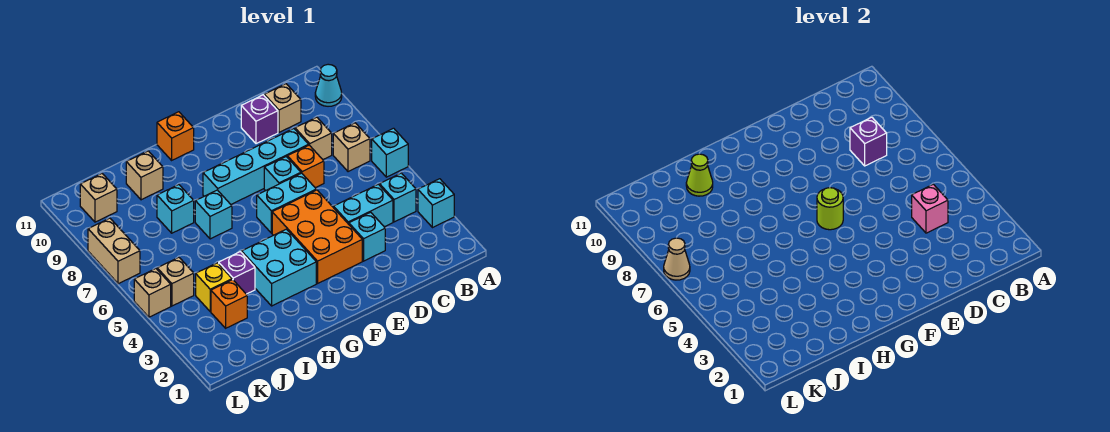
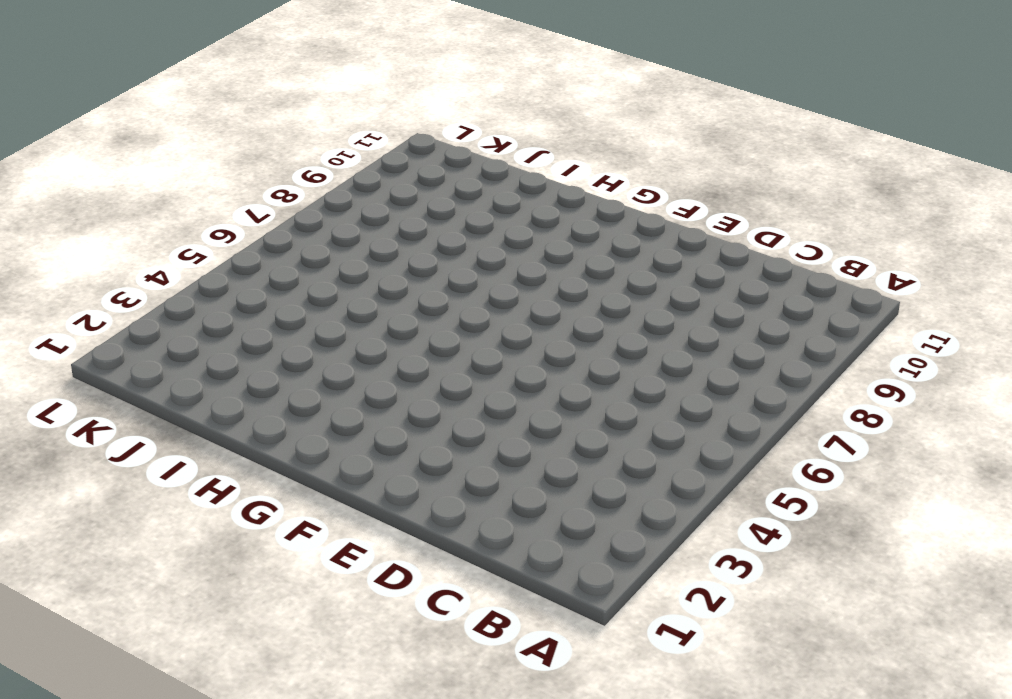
none -> cyan 1x1 brick [418,179,454,228]
none -> cyan 1x1 brick [372,128,408,177]
none -> cyan 1x1 cone [315,64,342,106]
none -> cyan 1x1 brick [380,173,416,222]

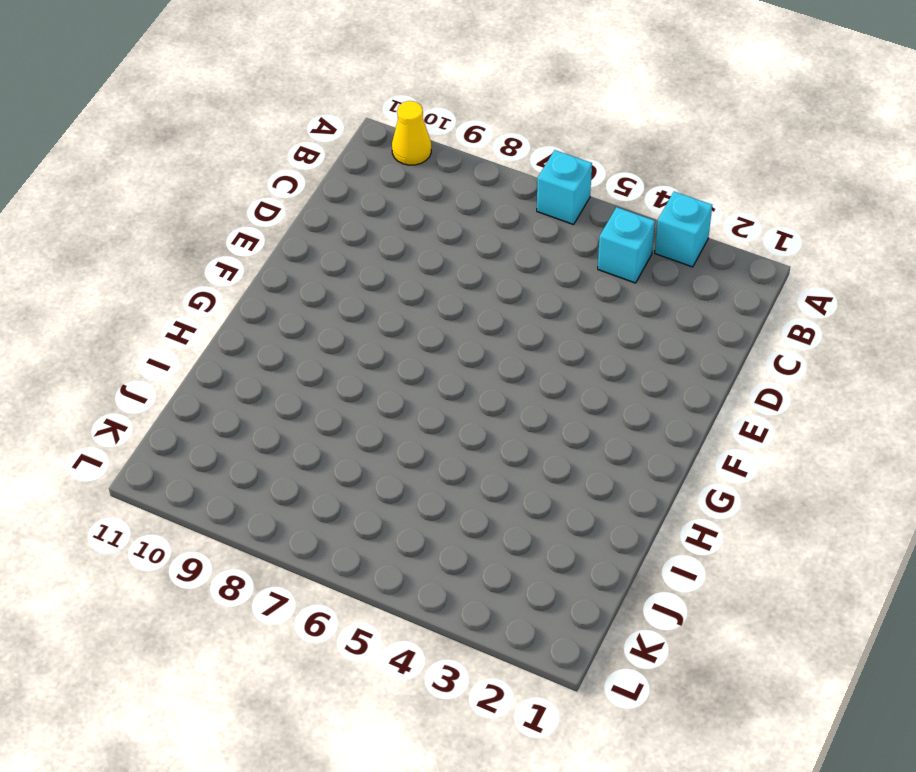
yellow 1x1 cone [392,101,431,165] -> cyan 1x1 cone [315,64,342,106]
none -> tan 1x1 brick [333,123,370,172]
none -> cyan 1x2 brick [334,184,393,227]
none -> tan 1x1 brick [295,117,332,159]
none -> tan 1x1 brick [264,84,301,132]

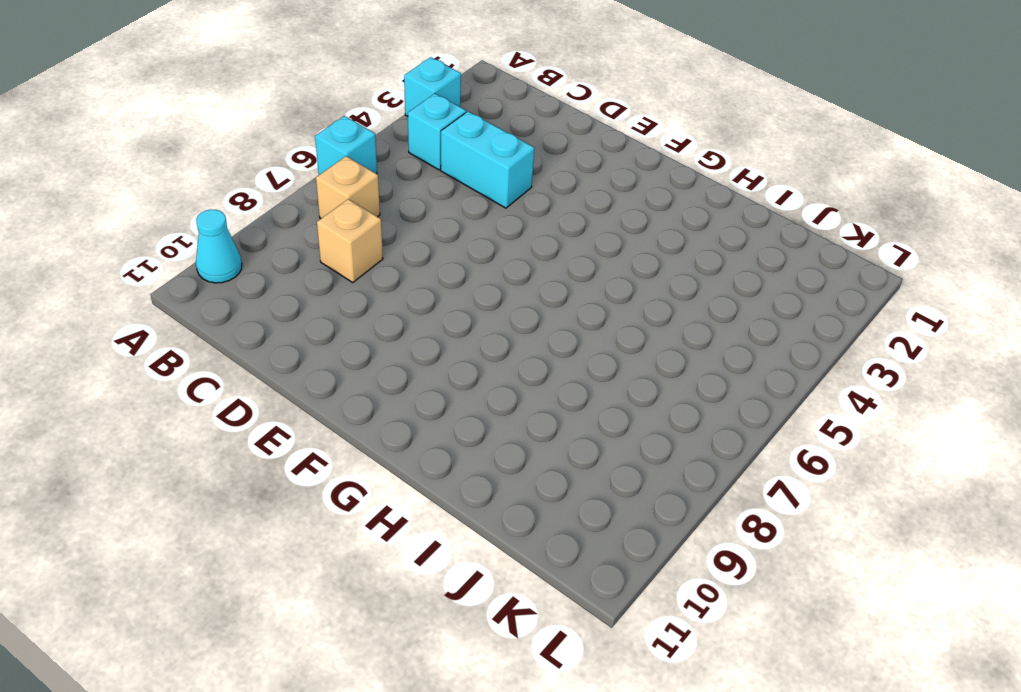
none -> tan 1x1 brick [264,84,301,132]
none -> cyan 1x1 brick [349,212,385,261]
none -> orange 1x1 brick [287,145,324,188]
none -> cyan 1x4 brick [203,129,309,204]

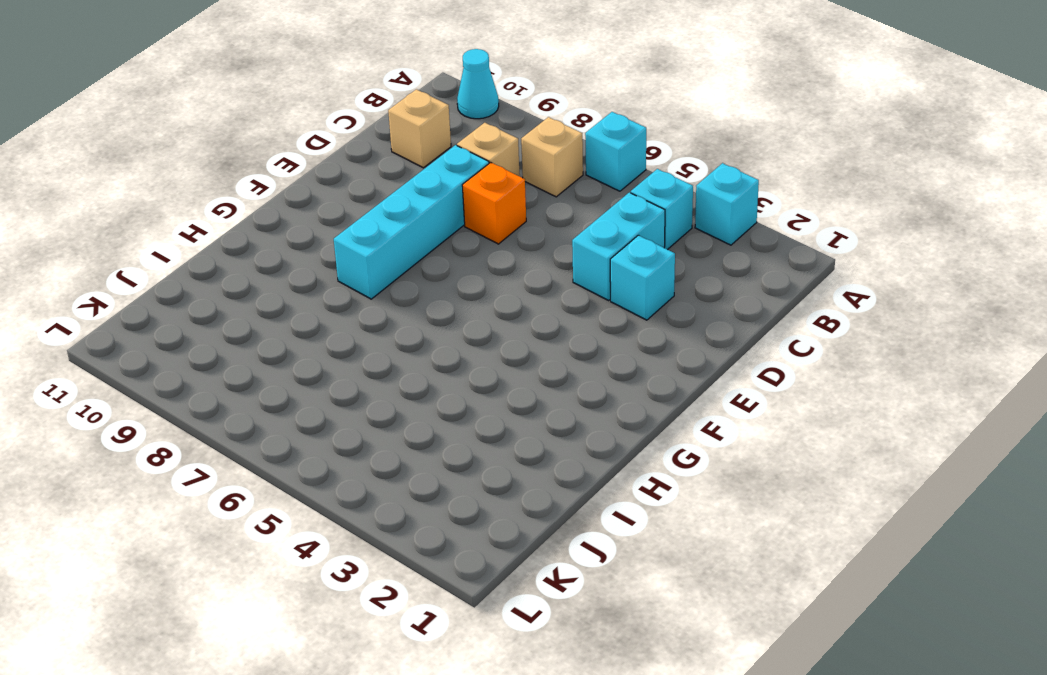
none -> purple 1x1 brick [241,95,278,144]
none -> orange 2x3 brick [272,190,362,283]
none -> cyan 1x2 brick [257,173,316,233]
none -> cyan 1x1 brick [264,157,301,191]

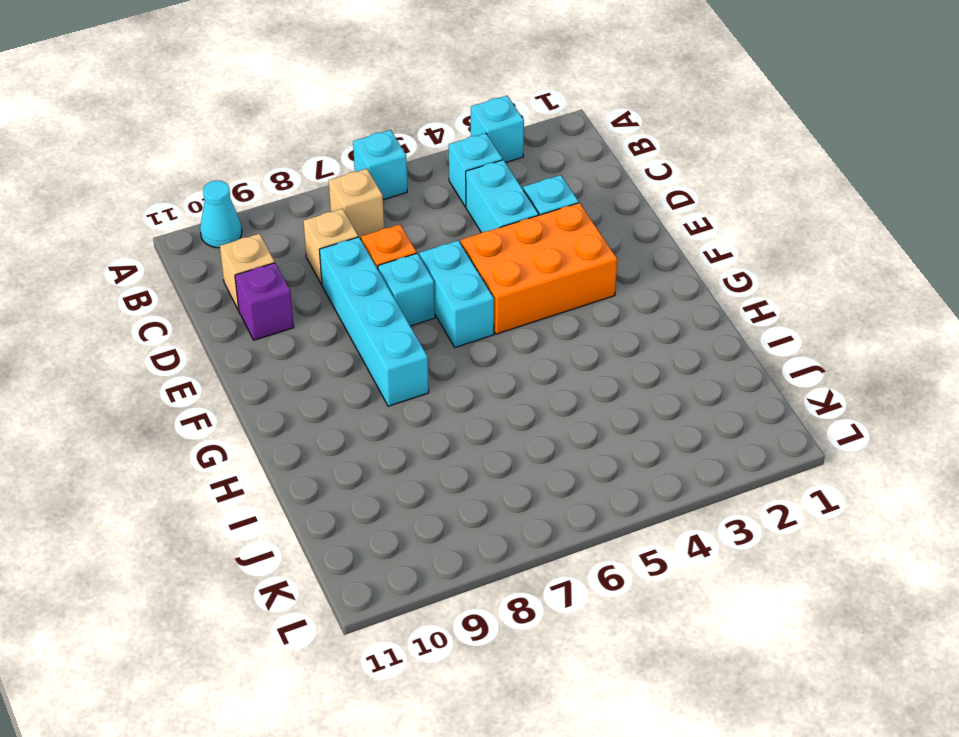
none -> cyan 2x2 brick [242,229,316,306]
none -> orange 1x1 brick [157,112,194,160]
none -> cyan 1x1 brick [195,190,232,239]
none -> purple 1x1 brick [219,252,255,294]

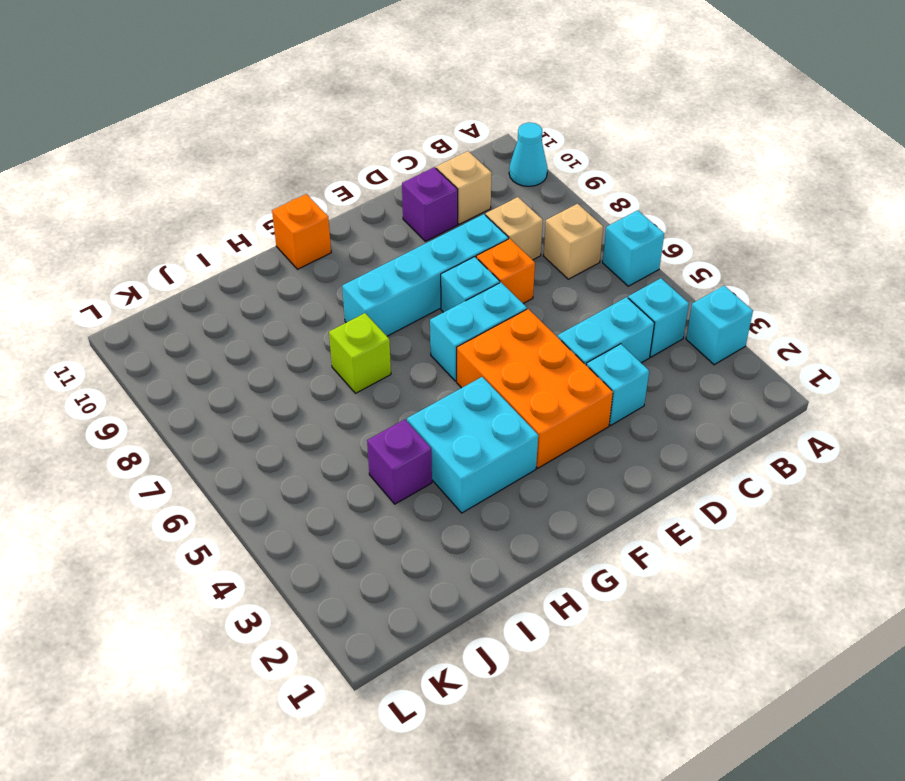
lime 1x1 brick [329,313,391,393] -> cyan 1x1 brick [195,190,232,239]
none -> cyan 1x1 brick [157,185,194,233]
none -> tan 1x1 brick [126,151,163,200]
none -> orange 1x1 brick [211,280,247,328]
none -> yellow 1x1 brick [196,263,232,312]

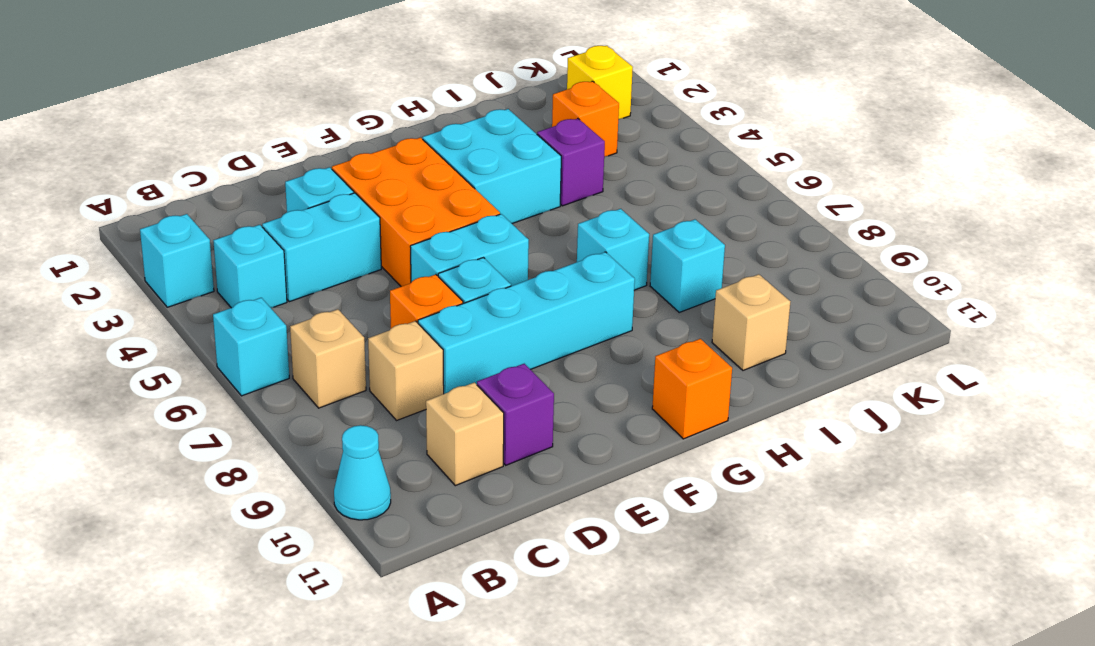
yellow 1x1 brick [567,46,633,119] -> yellow 1x1 brick moved to [196,263,232,312]
none -> tan 1x1 brick [157,257,194,306]
none -> tan 1x1 brick [80,174,117,222]
none -> tan 1x1 brick [134,269,171,317]
none -> tan 1x2 brick [88,218,140,284]

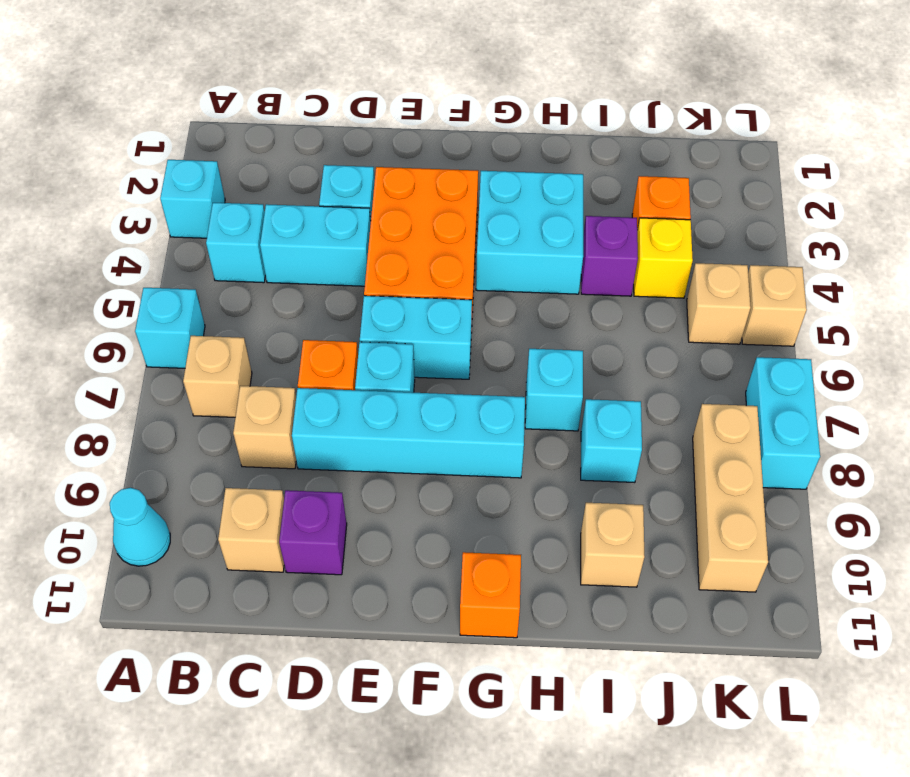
tan 1x3 brick [693,404,768,592] -> tan 1x1 brick [80,174,117,222]
cyan 1x2 brick [746,357,820,489] -> tan 1x2 brick [88,218,140,284]
none -> pink 1x1 brick [912,184,948,233]
none -> purple 1x1 brick [850,117,887,166]
none -> lime 1x1 round brick [817,188,843,230]
none -> lime 1x1 cone [686,154,713,196]

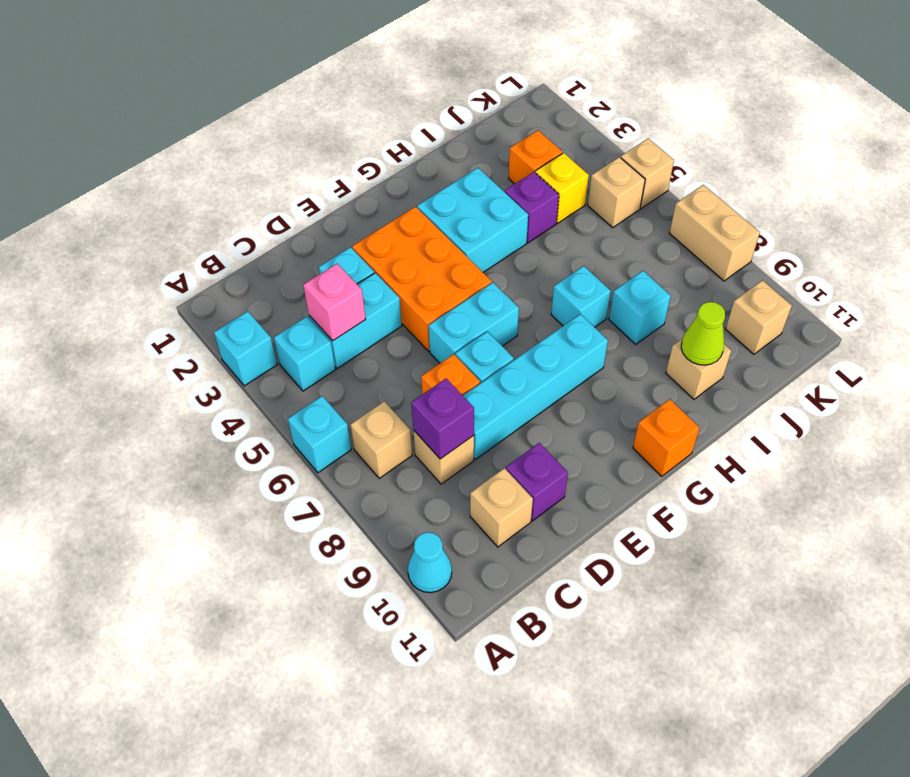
none -> lime 1x1 round brick [817,188,843,230]
none -> tan 1x1 cone [664,238,690,280]

